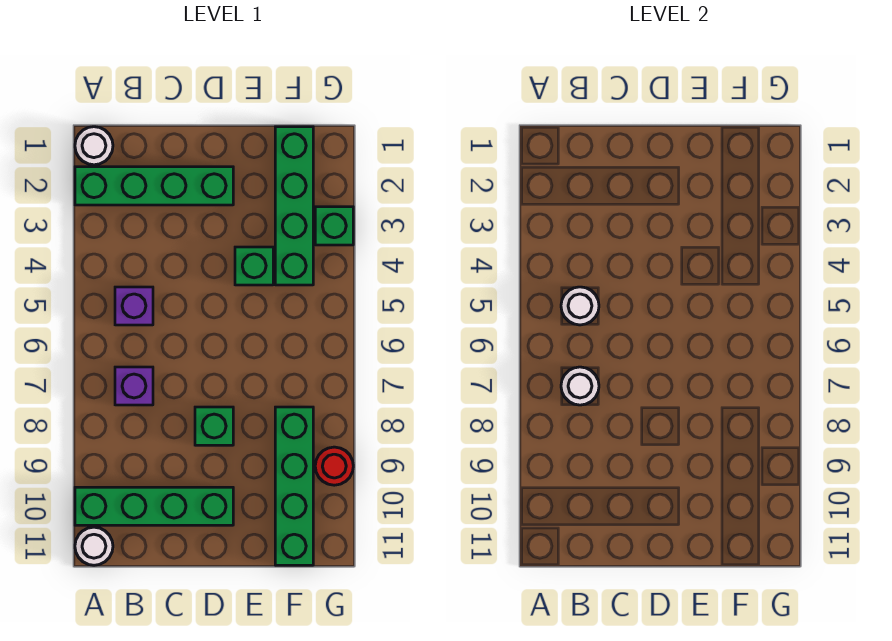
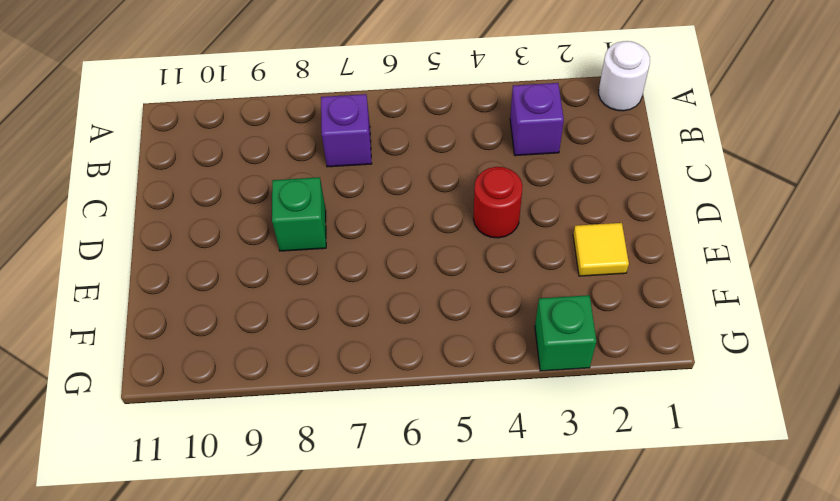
purple 1x1 brick [510,83,564,156] -> purple 1x1 brick moved to [115,287,153,325]
red 1x1 round brick [473,167,523,238] -> red 1x1 round brick moved to [315,447,353,485]
yellow 1x1 tile [573,223,629,276] -> none
none -> green 1x4 brick [75,167,233,205]
none -> green 1x4 brick [75,487,233,525]
none -> white 1x1 round brick [75,527,113,565]

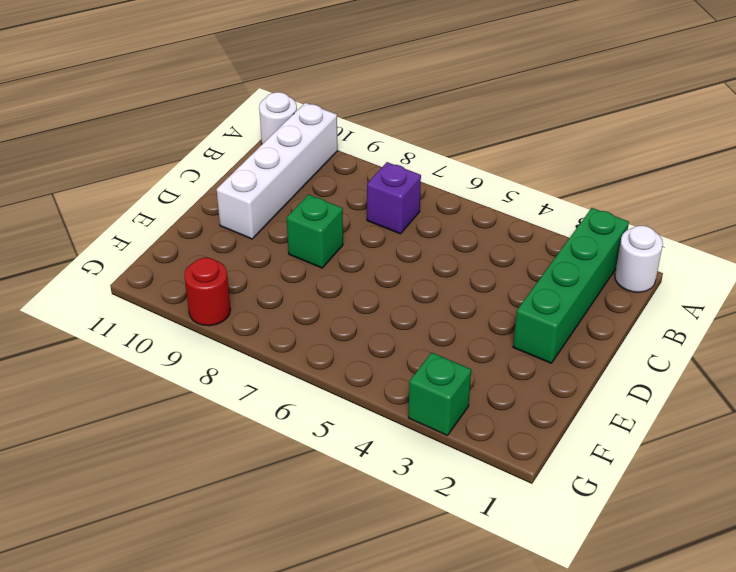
white 1x4 brick [217,103,338,239] -> green 1x4 brick [75,487,233,525]
none -> purple 1x1 brick [115,287,153,325]
none -> green 1x1 brick [235,247,273,285]
none -> green 1x4 brick [275,127,313,285]

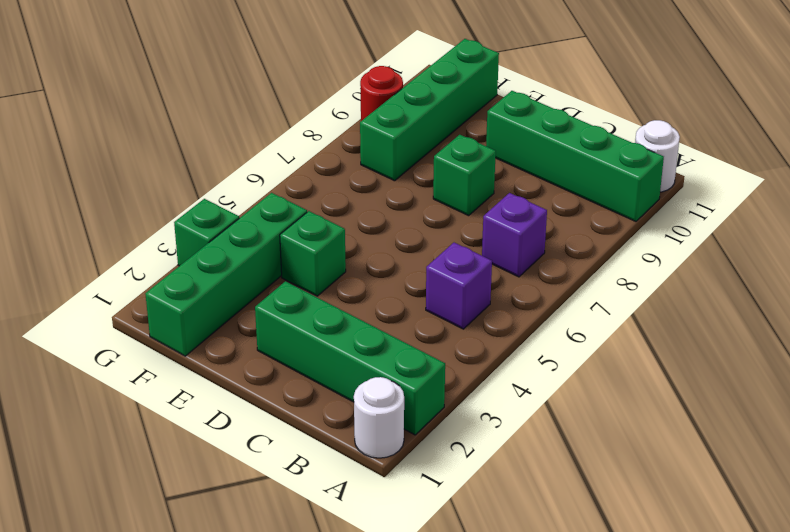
none -> white 1x1 round brick [561,287,599,325]
none -> white 1x1 round brick [561,367,599,405]

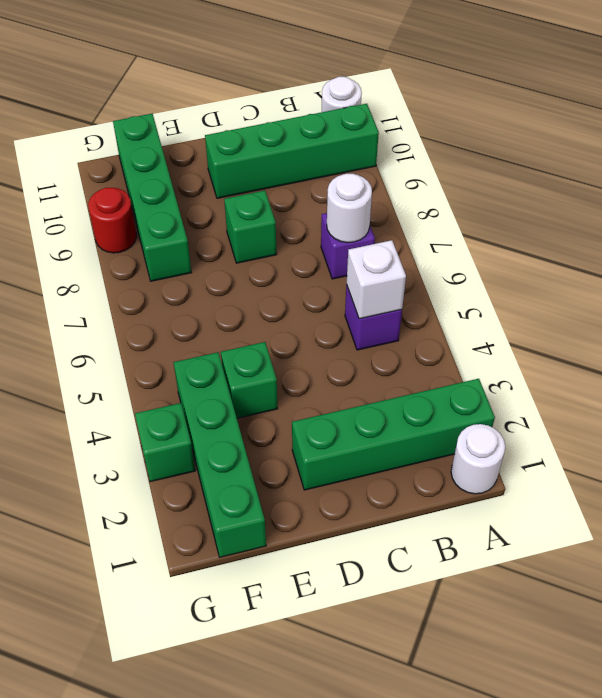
white 1x1 brick [347,240,406,319] -> white 1x1 round brick [561,287,599,325]

